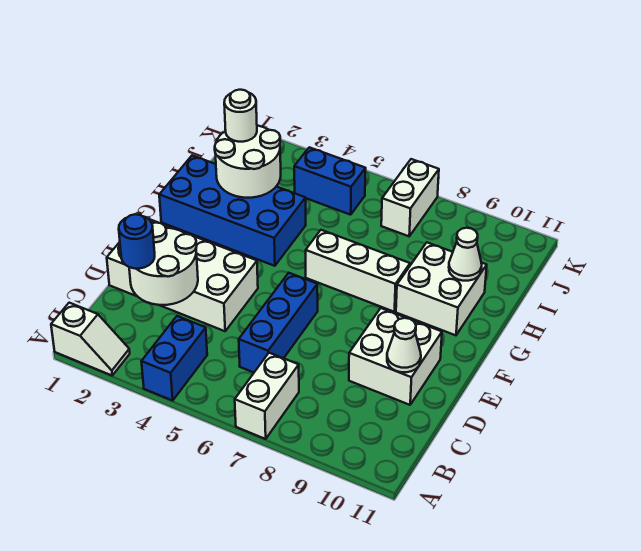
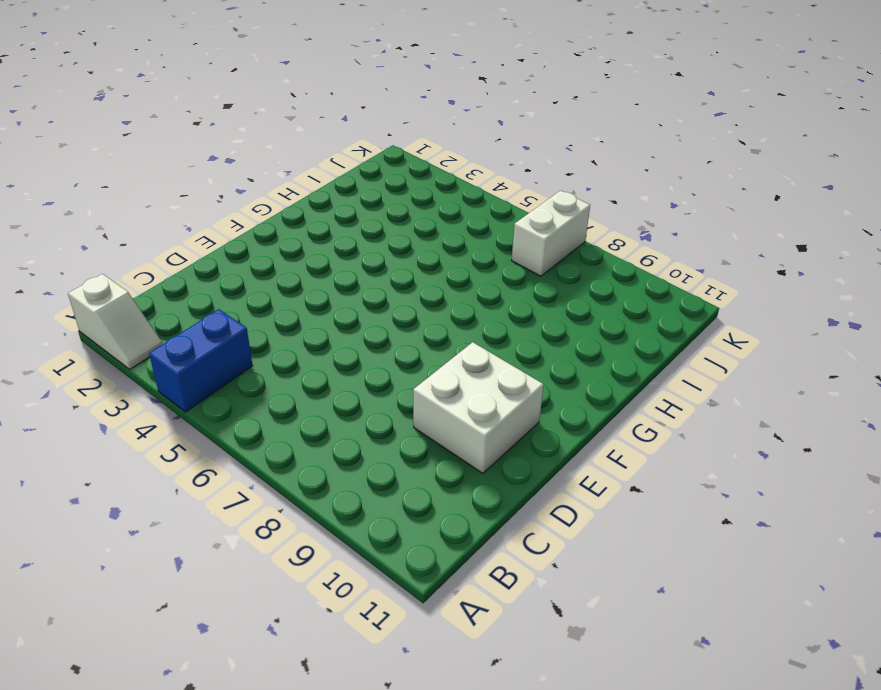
none -> white 1x2 brick [235,353,299,439]
none -> blue 1x3 brick [239,273,318,372]
none -> white 2x4 brick [107,219,258,331]

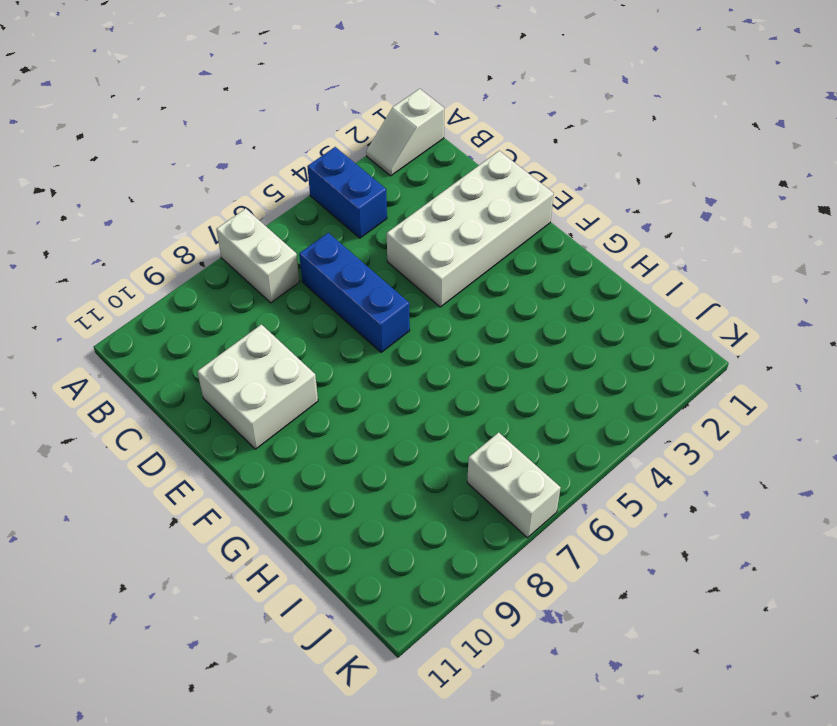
none -> blue 2x4 brick [159,155,306,266]
none -> white 1x3 brick [306,230,410,312]
none -> white 2x2 brick [396,243,487,335]

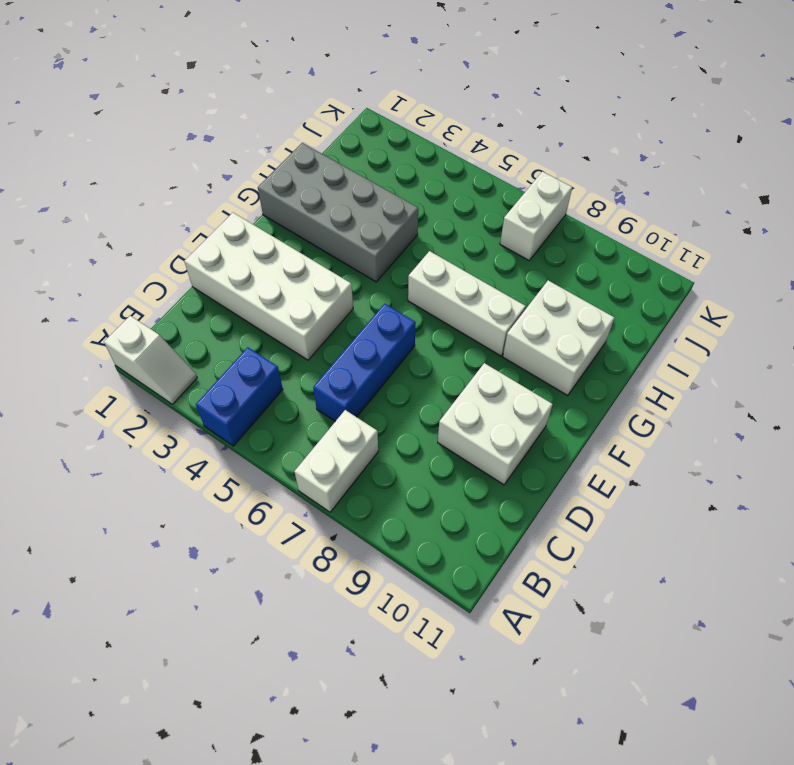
grey 2x4 brick [258,143,418,282] -> blue 2x4 brick [159,155,306,266]
none -> blue 1x2 brick [294,147,366,215]
none -> white 2x2 round brick [129,223,198,305]
none -> white 1x1 cone [387,318,421,372]

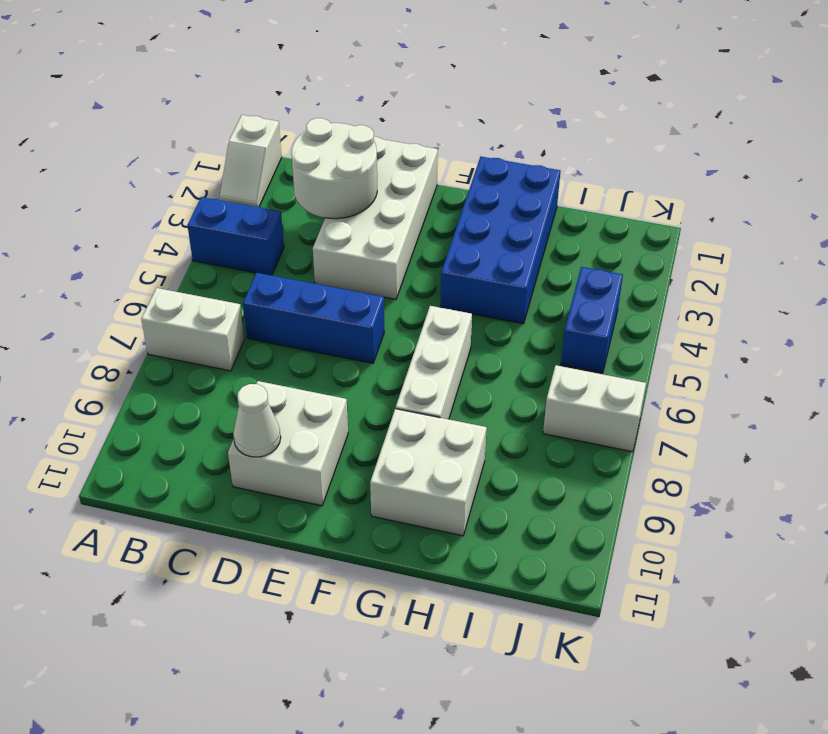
none -> white 2x2 round brick [215,126,281,198]
none -> white 1x1 cone [449,228,482,281]
none -> blue 1x1 round brick [119,214,155,269]

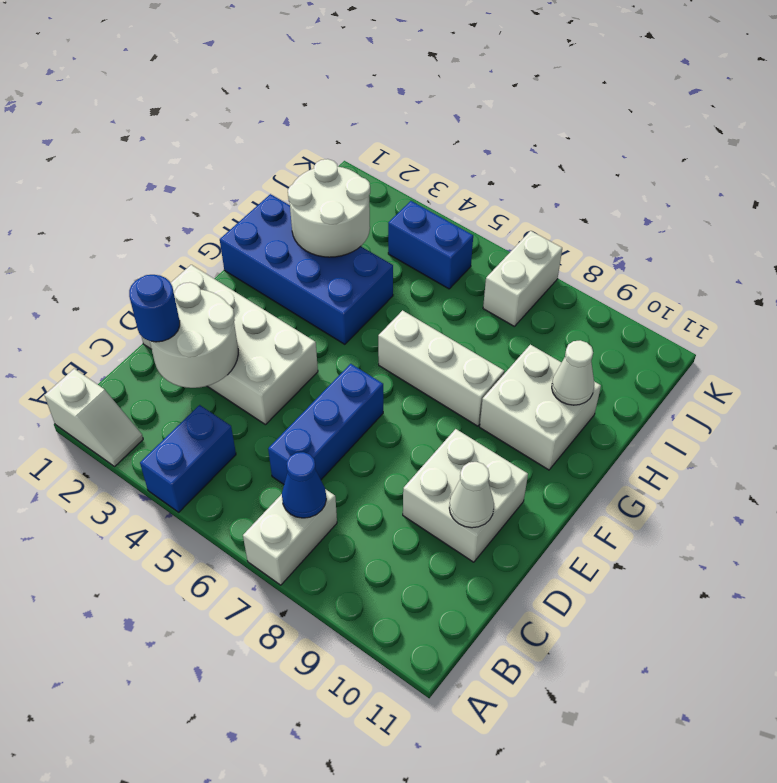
blue 1x1 cone [282,452,326,518] -> none
none -> white 1x1 round brick [224,90,257,142]

